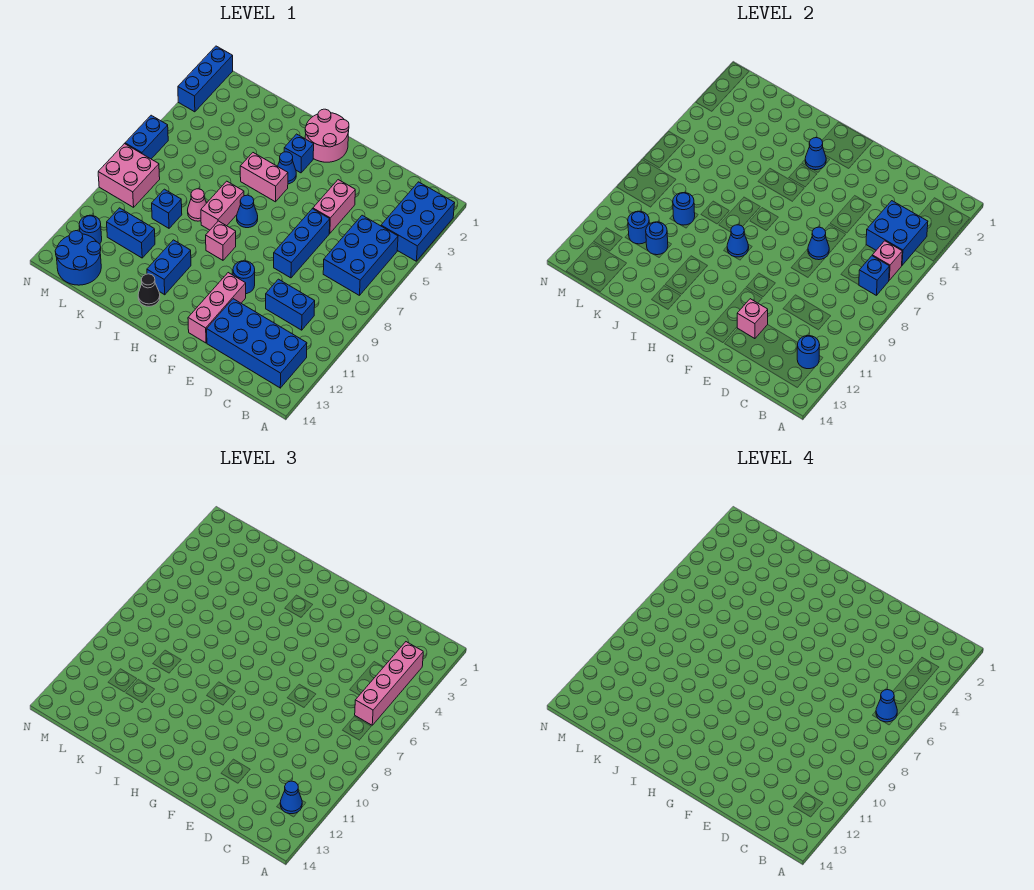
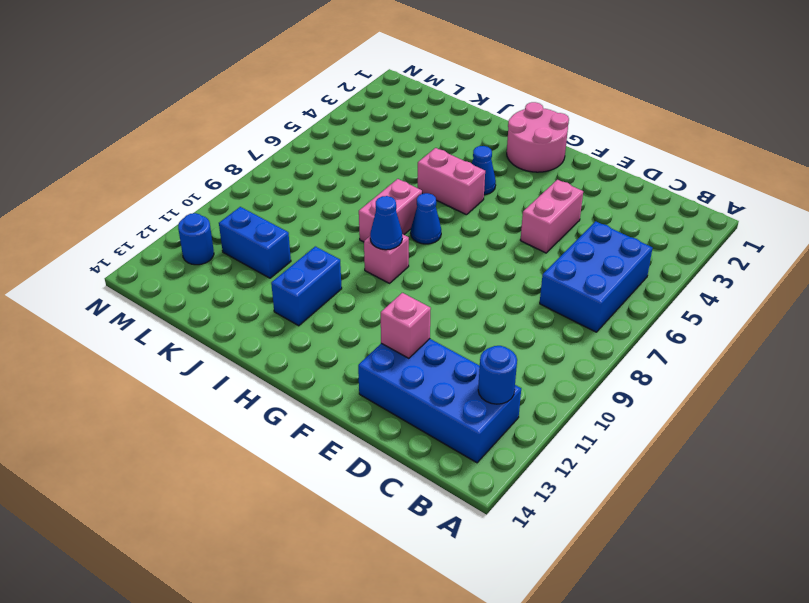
none -> blue 2x3 brick [381,182,455,261]
none -> blue 1x2 brick [266,279,315,330]
none -> blue 1x3 brick [274,209,330,278]
none -> blue 1x1 round brick [233,261,255,294]

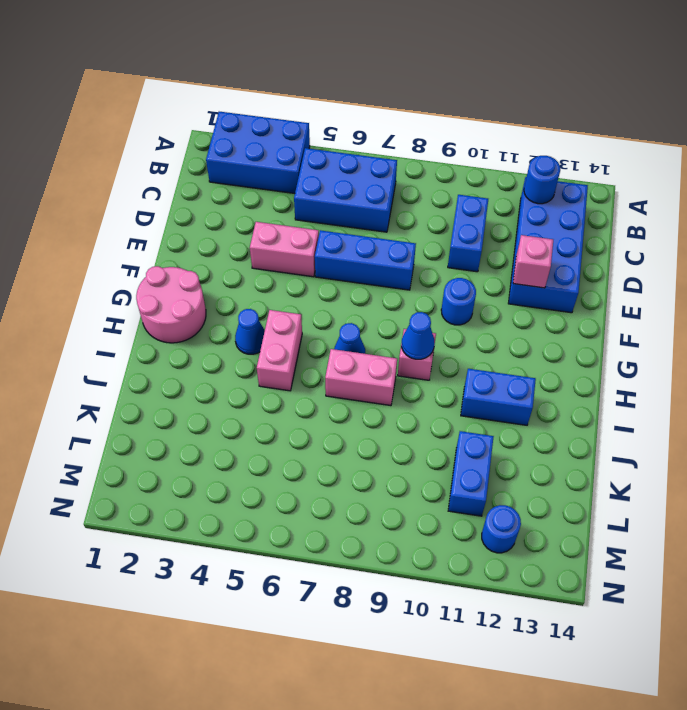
none -> pink 1x3 brick [188,273,246,343]
none -> blue 1x1 brick [284,134,314,173]
none -> black 1x1 cone [138,274,160,306]
none -> pink 1x1 cone [188,189,206,221]

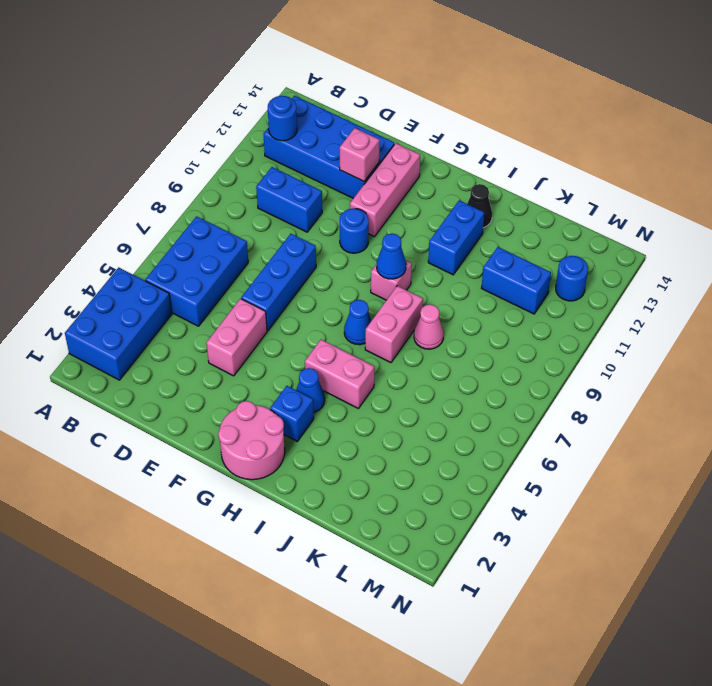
none -> blue 1x1 brick [152,189,182,228]
none -> blue 2x2 round brick [55,231,101,285]
none -> pink 2x2 brick [98,144,160,207]
none -> blue 1x3 brick [178,46,233,112]

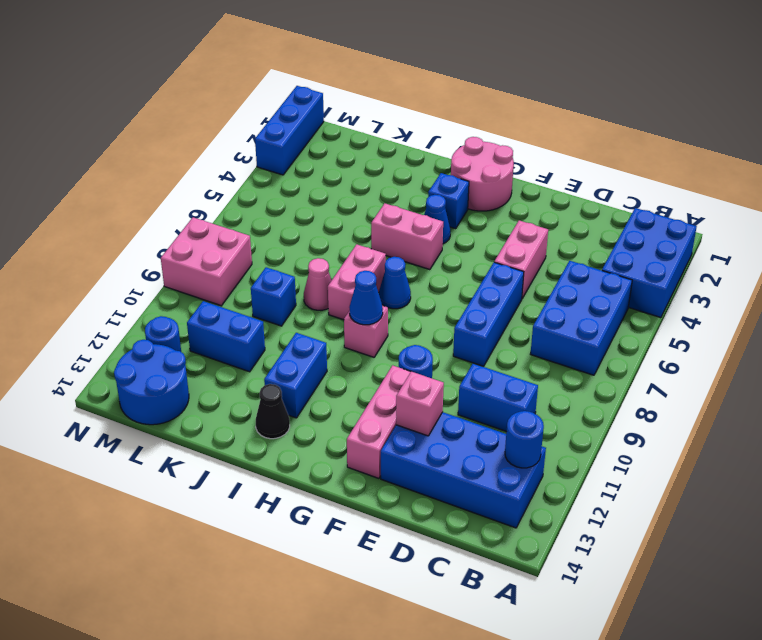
none -> blue 1x2 brick [125,115,168,159]
none -> blue 2x2 brick [866,201,928,265]
none -> pink 1x1 brick [872,241,902,280]
none -> blue 1x1 brick [859,256,890,296]

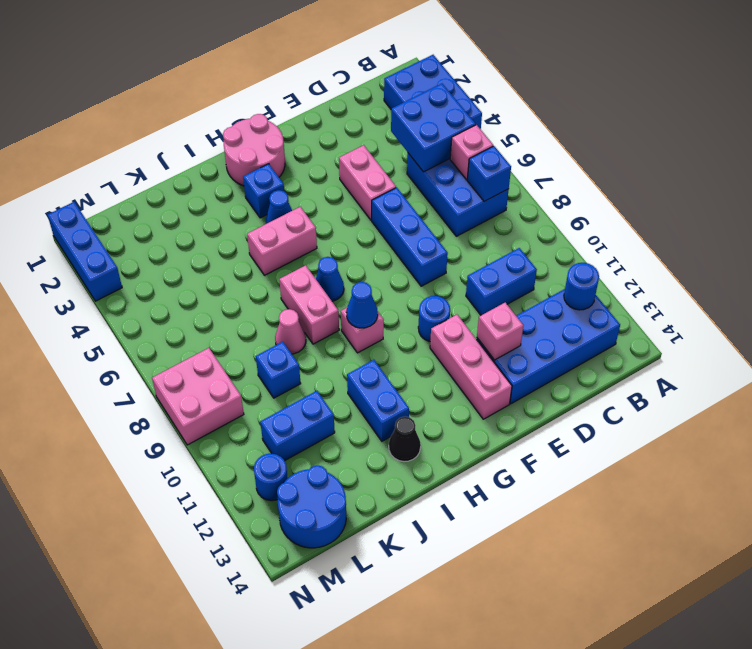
none -> blue 1x2 brick [125,115,168,159]
none -> blue 1x1 cone [808,227,829,260]
none -> blue 1x1 cone [805,138,826,170]
none -> blue 1x1 round brick [673,193,695,225]

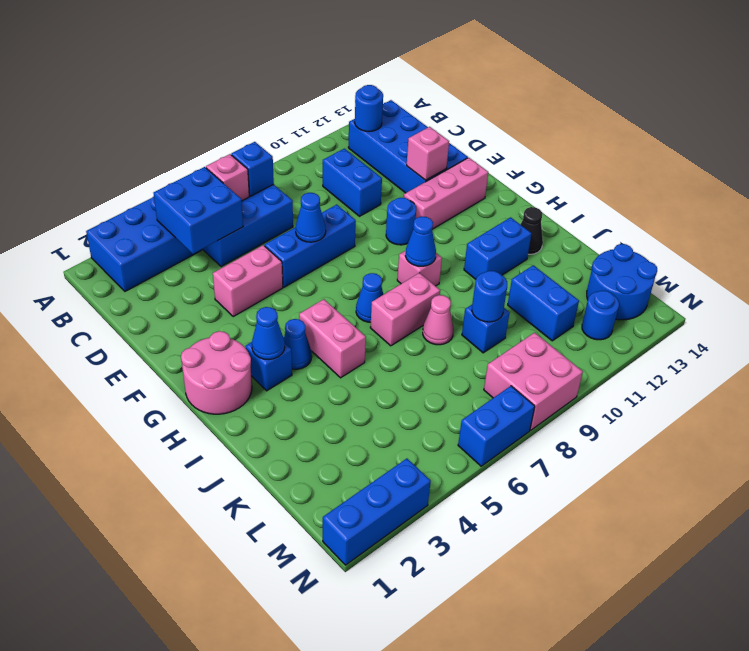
none -> blue 1x1 round brick [646,222,668,255]
none -> blue 1x1 round brick [628,211,649,244]
none -> pink 1x4 brick [355,642,423,725]
none -> blue 1x1 cone [280,781,302,814]

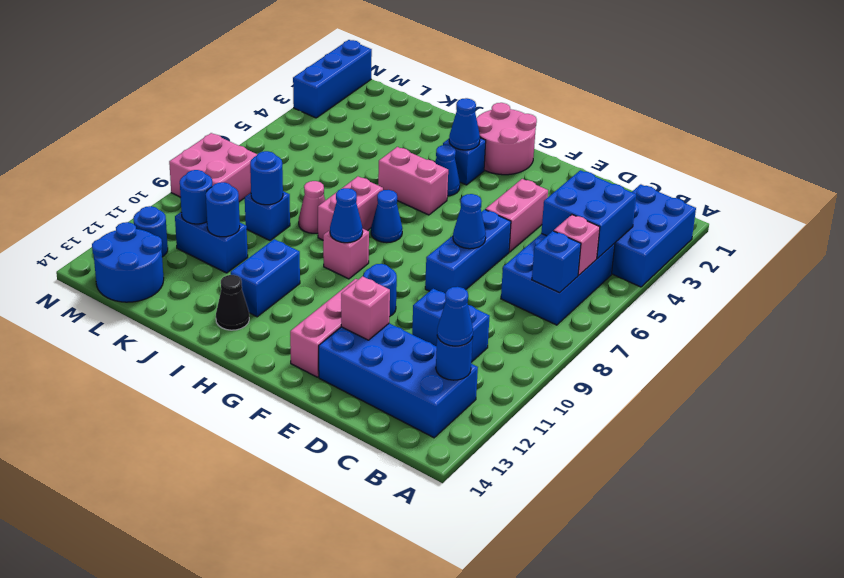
none -> blue 1x2 brick [125,115,168,159]
none -> pink 1x4 brick [355,642,423,725]
none -> blue 1x1 cone [876,690,897,722]

